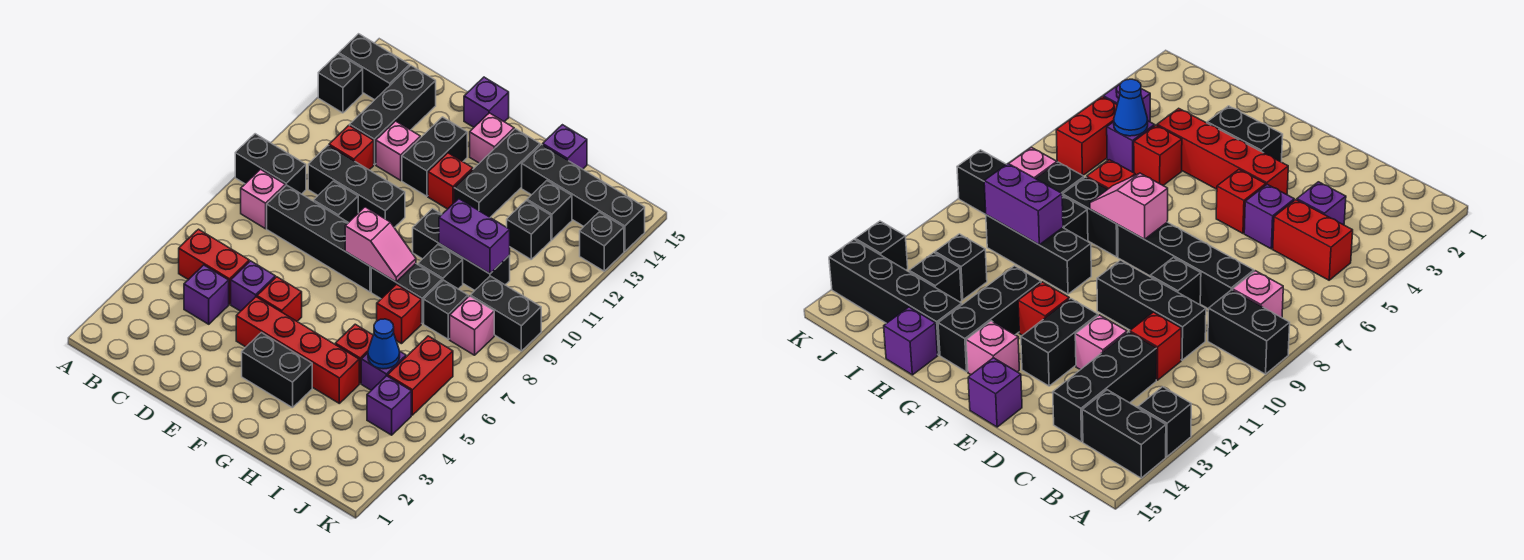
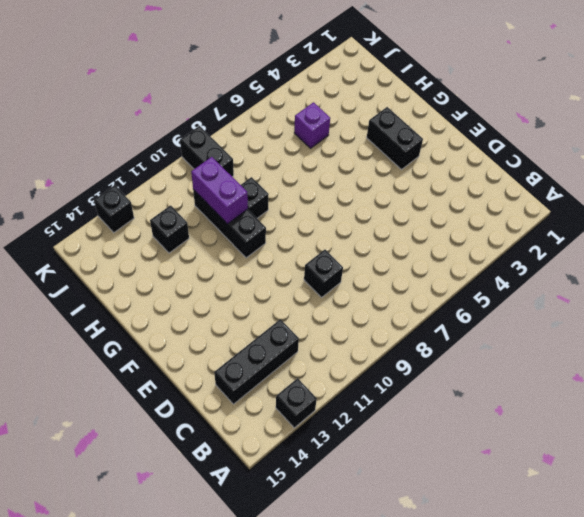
none -> black 1x2 brick [235,134,306,194]
none -> black 1x2 brick [339,34,410,100]
none -> red 1x2 brick [179,229,249,304]
none -> pink 1x1 brick [241,169,285,229]

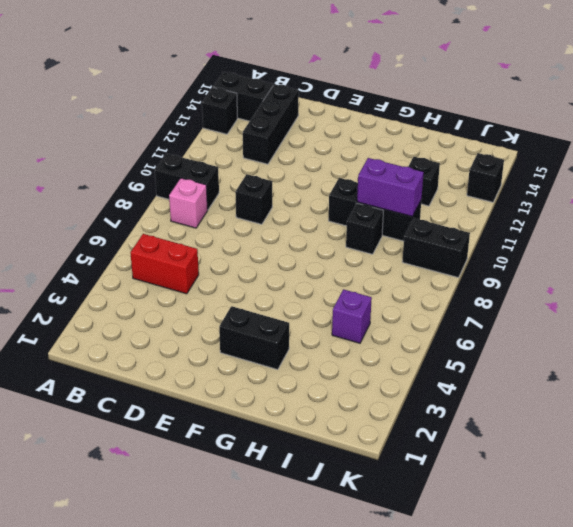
none -> purple 1x1 brick [184,265,229,324]
none -> black 1x4 brick [267,185,371,292]
none -> black 1x3 brick [308,145,405,228]
none -> red 1x1 brick [329,125,374,170]

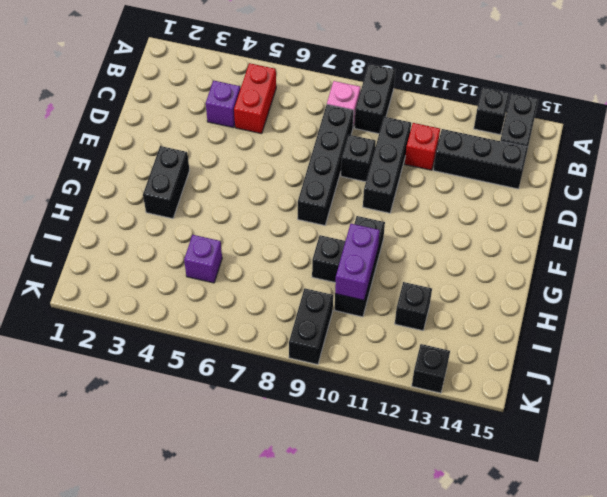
none -> purple 1x1 brick [231,261,275,311]
none -> pink 1x1 brick [376,121,420,180]
none -> red 1x4 brick [236,297,359,403]
none -> red 1x1 brick [257,277,302,321]

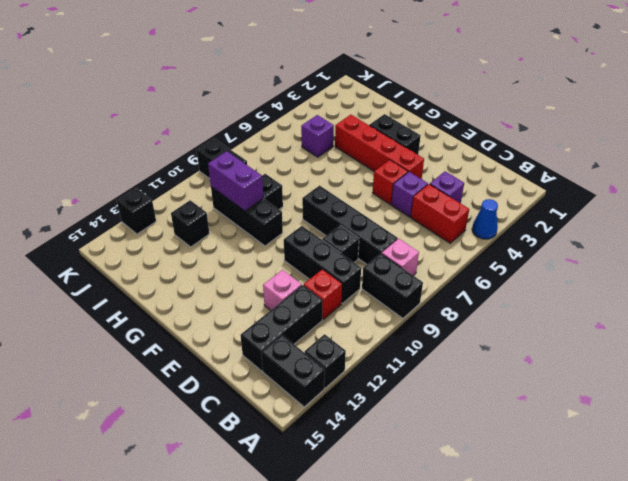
blue 1x1 cone [472,199,498,239] -> blue 1x1 cone moved to [368,319,400,369]
none -> black 1x2 brick [402,117,467,196]
none -> purple 1x1 brick [464,77,509,127]
none -> red 1x1 brick [428,153,473,209]
none -> pink 1x1 brick [470,113,514,163]

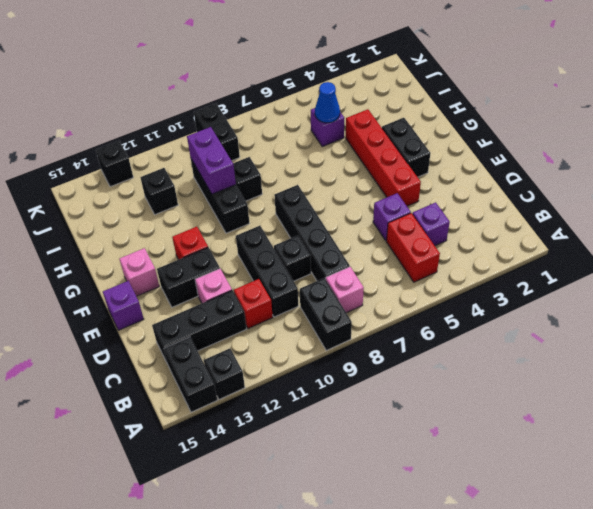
none -> red 1x1 brick [257,277,302,321]
none -> black 1x2 brick [371,264,442,323]
none -> black 1x3 brick [454,129,540,217]
none -> red 1x1 brick [335,324,373,383]

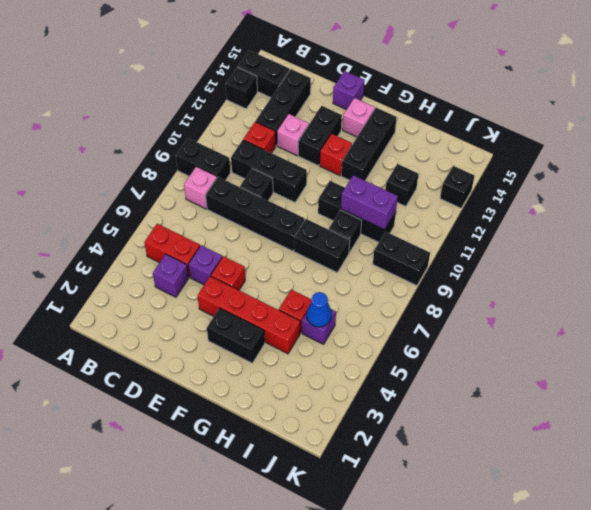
none -> red 1x1 brick [377,284,421,344]
none -> black 1x4 brick [522,145,645,251]
none -> purple 1x1 brick [543,125,587,169]
none -> black 1x1 brick [424,280,468,339]

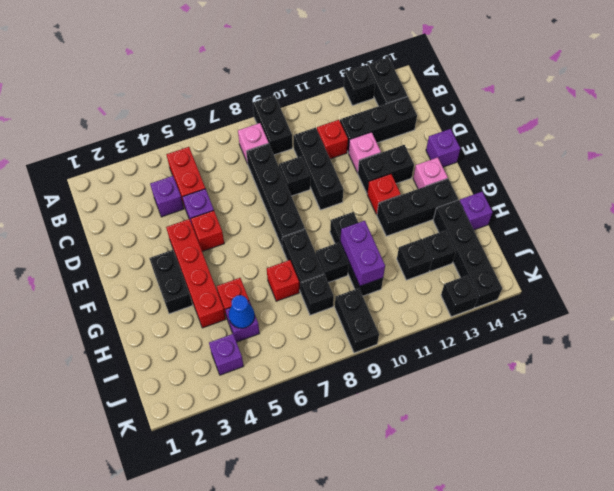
none -> red 1x2 brick [388,336,453,415]
none -> pink 1x1 brick [450,296,494,355]
none -> pink 1x2 slope [345,207,416,282]

